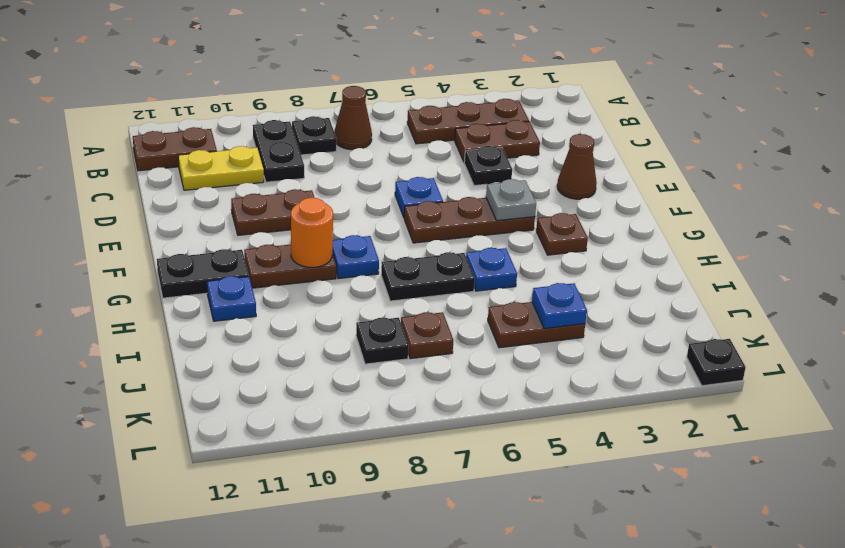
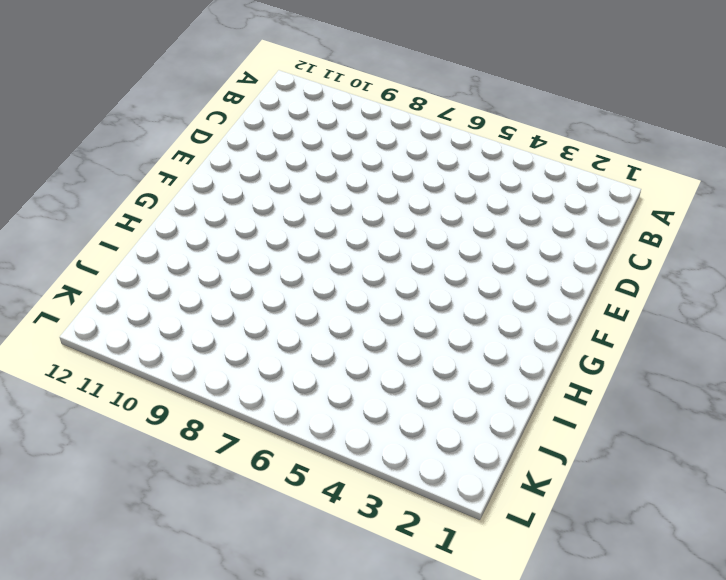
none -> brown 1x3 plate [407,99,529,144]
none -> brown 1x1 cone [334,86,372,150]
none -> black 1x1 plate [292,116,337,155]

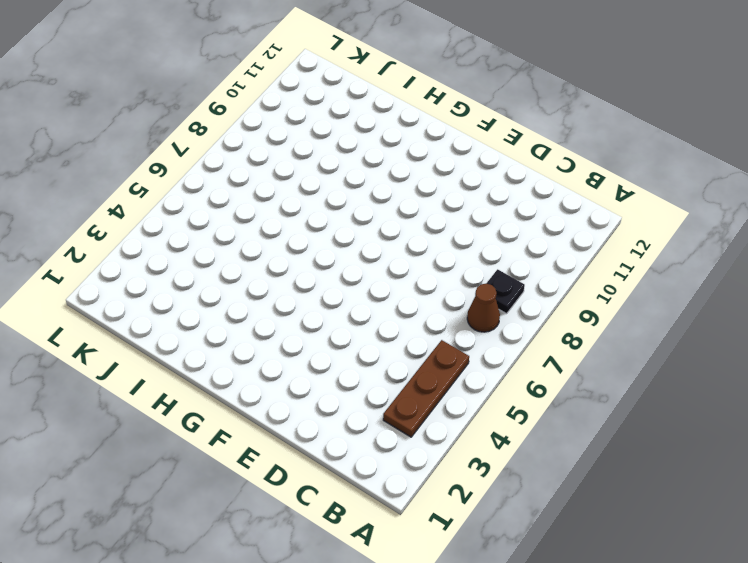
none -> black 1x2 plate [253,120,304,182]
none -> brown 1x2 plate [133,127,217,171]
none -> brown 1x2 plate [455,120,540,162]

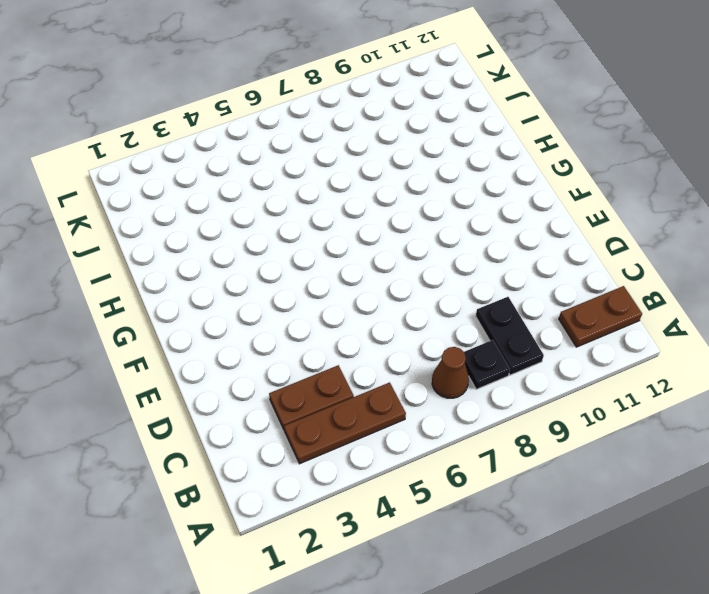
none -> yellow 1x2 plate [178,146,264,190]
none -> black 1x1 plate [464,146,512,186]
none -> brown 1x1 cone [557,134,597,199]

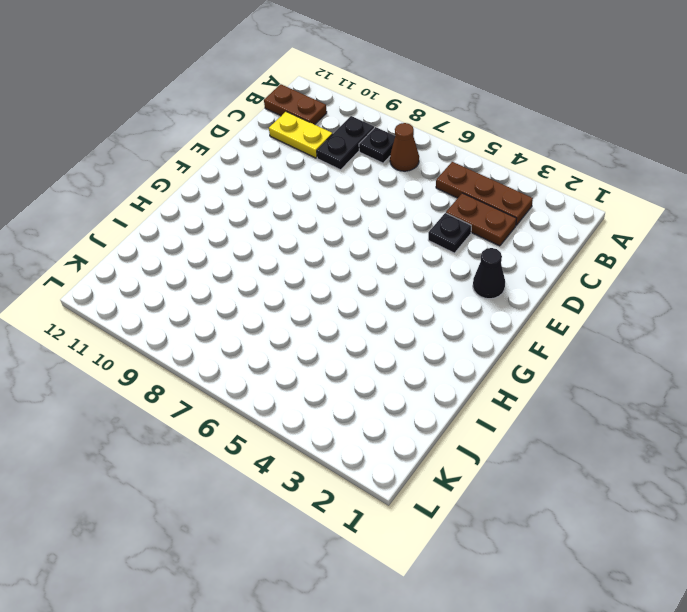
black 1x1 cone [473,248,505,299] -> brown 1x1 cone [557,134,597,199]
none -> blue 1x1 plate [395,177,443,217]
none -> brown 1x2 plate [231,189,314,235]
none -> brown 1x3 plate [404,197,535,243]

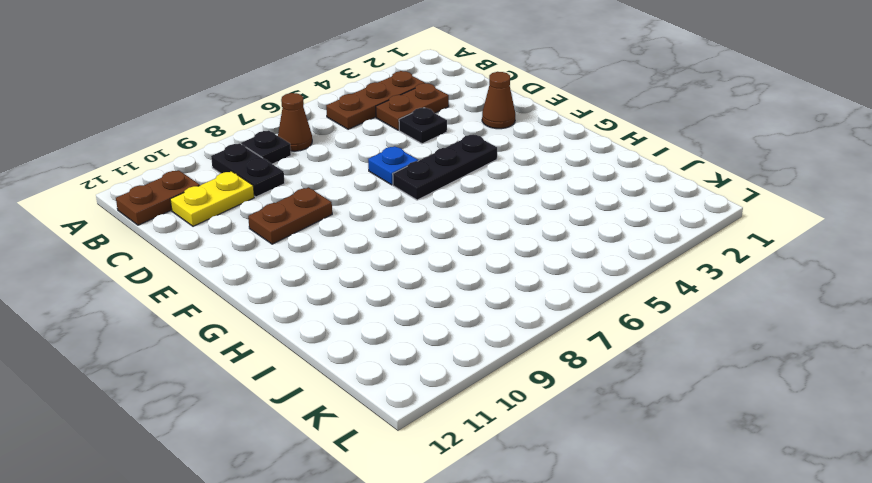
black 1x3 plate [393,135,497,200] -> brown 1x3 plate [404,197,535,243]
none -> brown 1x1 plate [536,213,588,255]
none -> blue 1x1 plate [332,235,379,279]
none -> brown 1x2 plate [244,244,336,288]

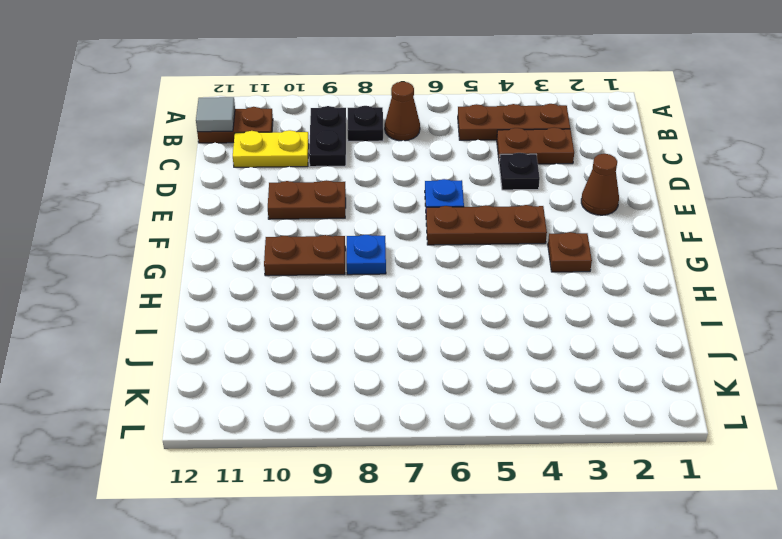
grey 1x1 tile [196,97,235,132] -> none
none -> black 1x2 plate [157,249,249,298]
none -> blue 1x1 plate [466,248,517,291]
none -> black 1x2 plate [381,252,475,301]

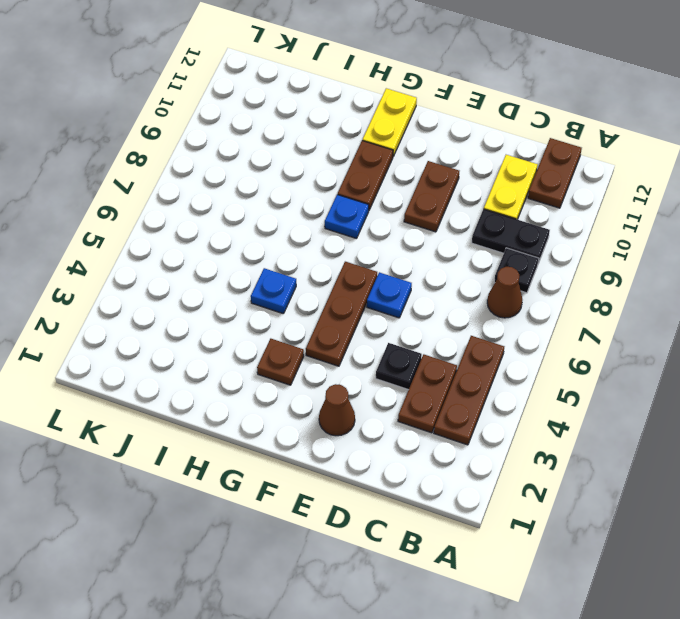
yellow 1x2 plate [362,88,417,156] -> black 1x2 plate [157,249,249,298]
none -> black 1x2 plate [381,252,475,301]
none -> blue 1x1 plate [207,276,256,321]
none -> brown 1x2 plate [488,302,585,348]

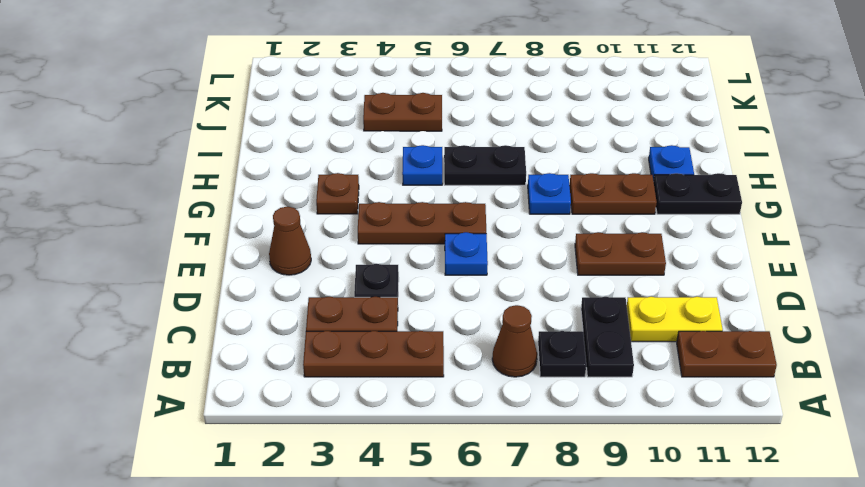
none -> brown 1x1 plate [401,312,454,359]
none -> black 1x1 plate [356,318,409,364]
none -> black 1x1 plate [687,339,746,386]

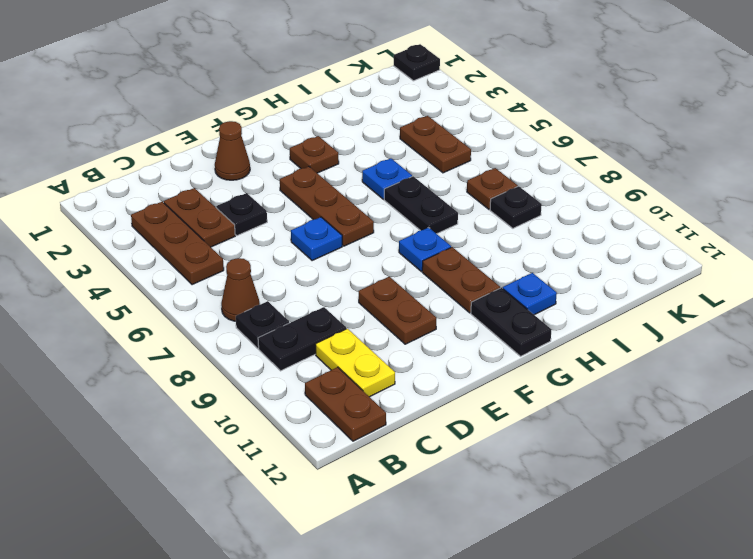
none -> grey 1x1 plate [486,179,536,221]
none -> orange 1x1 round brick [291,198,333,267]
none -> blue 1x1 plate [532,283,587,329]

